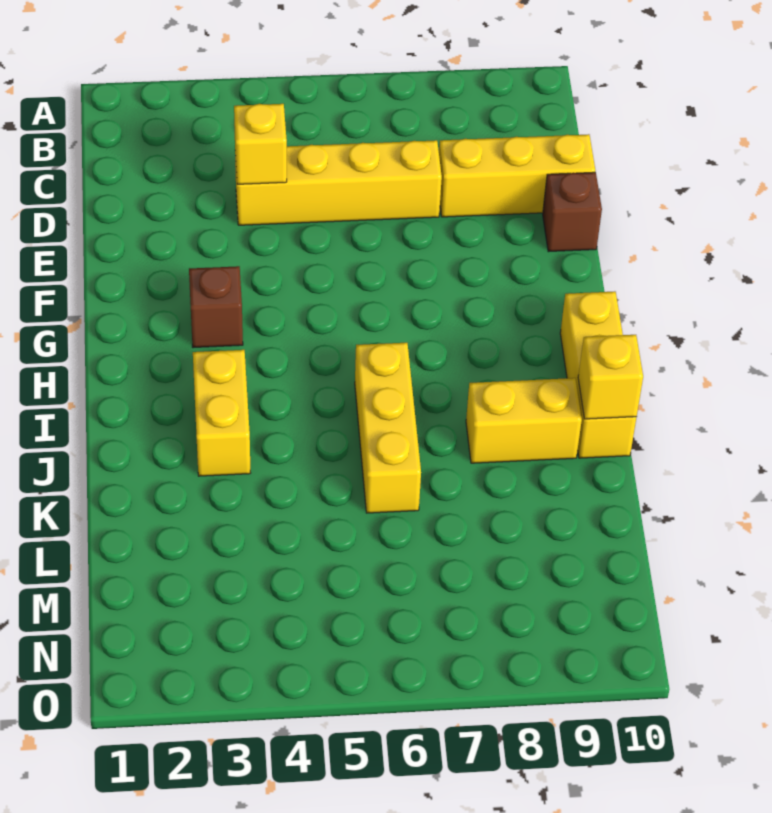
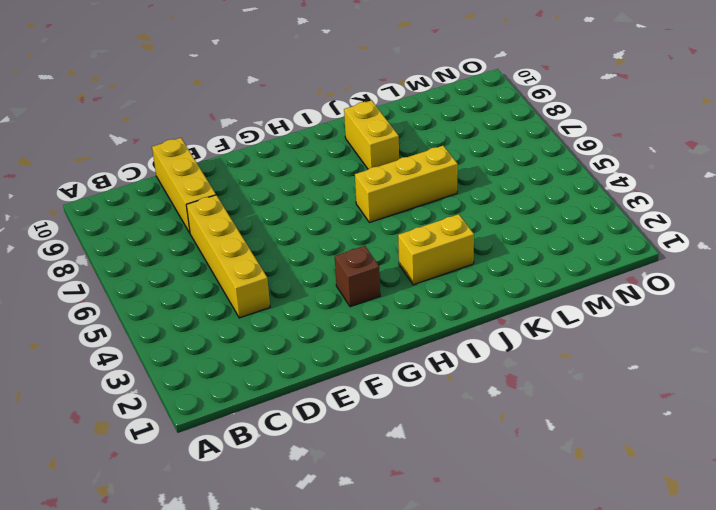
none -> brown 1x1 brick [543,172,602,252]
none -> yellow 1x3 brick [560,291,637,458]

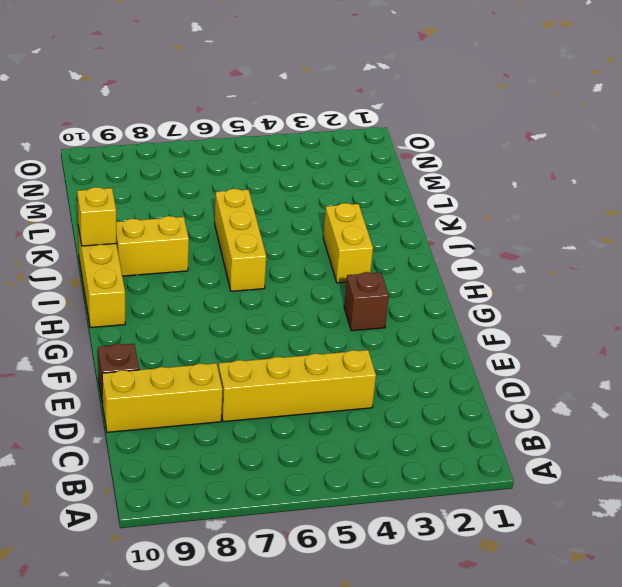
none -> yellow 1x1 brick [234,104,287,184]

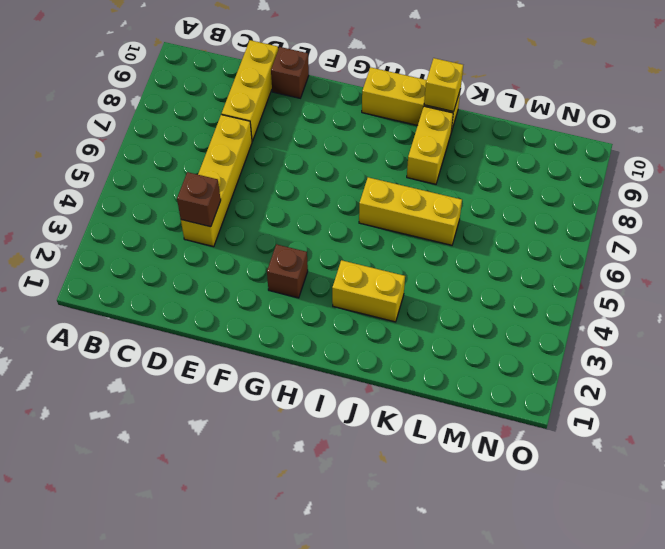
brown 1x1 brick [177,172,221,227] -> yellow 1x1 brick [234,104,287,184]

